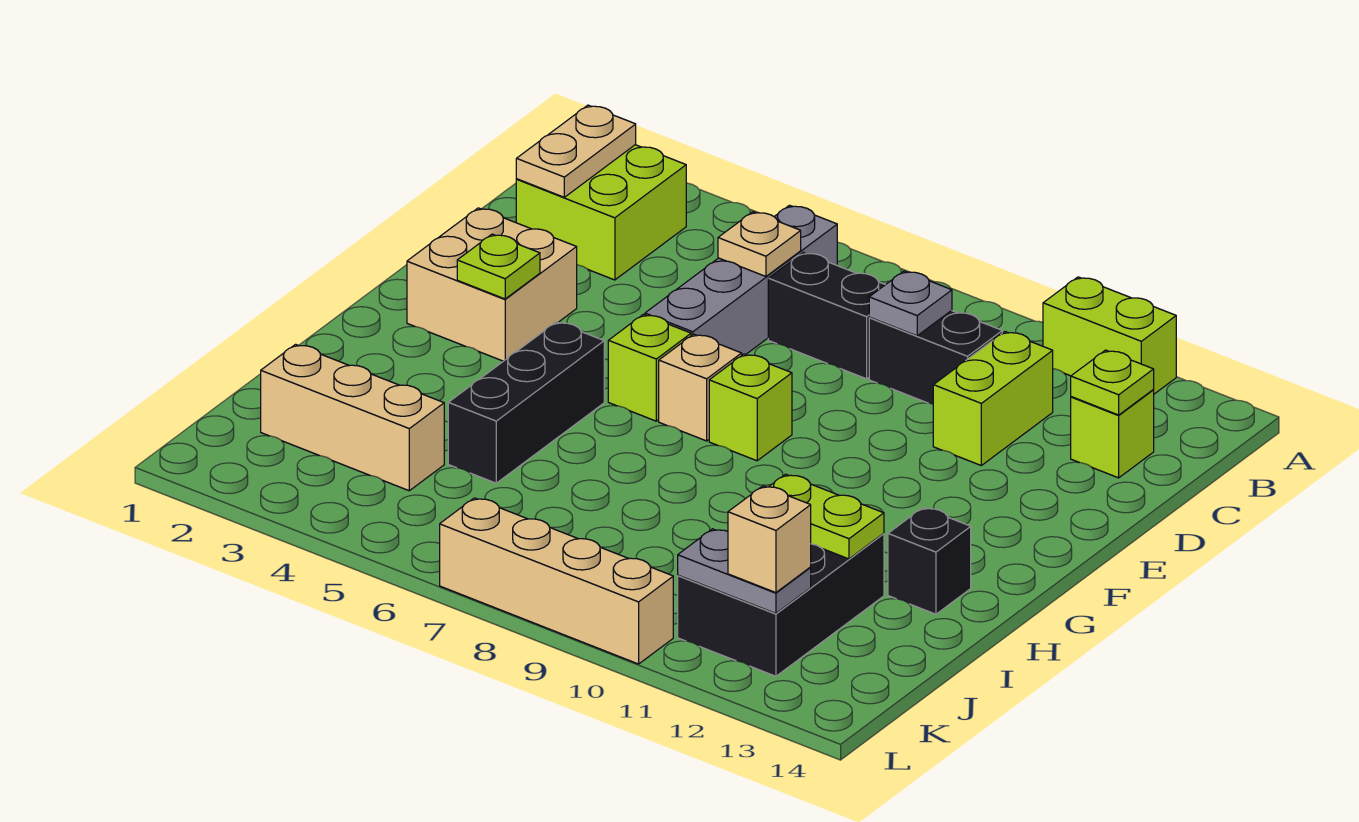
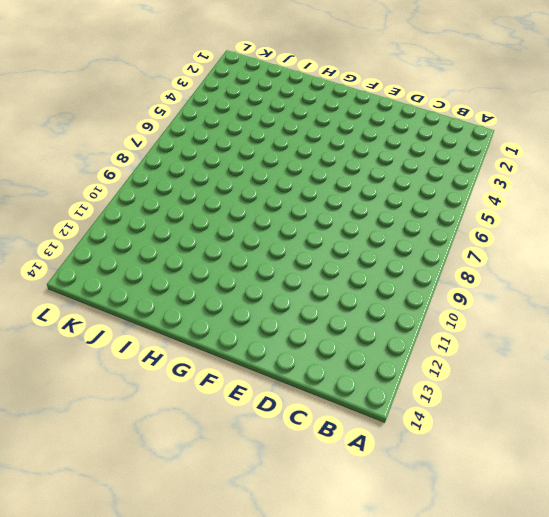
none -> lime 1x2 brick [1043,277,1176,394]
none -> lime 2x2 brick [516,145,686,280]
none -> grey 1x4 brick [645,205,837,355]

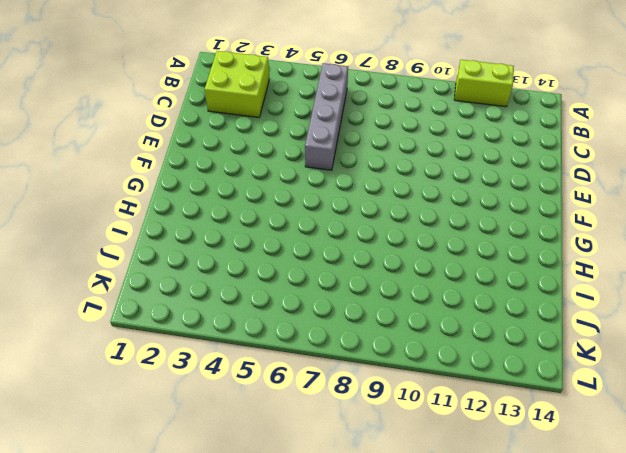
none -> black 1x2 brick [768,252,885,379]
none -> black 1x2 brick [869,311,1002,404]
none -> lime 1x2 brick [933,332,1053,465]

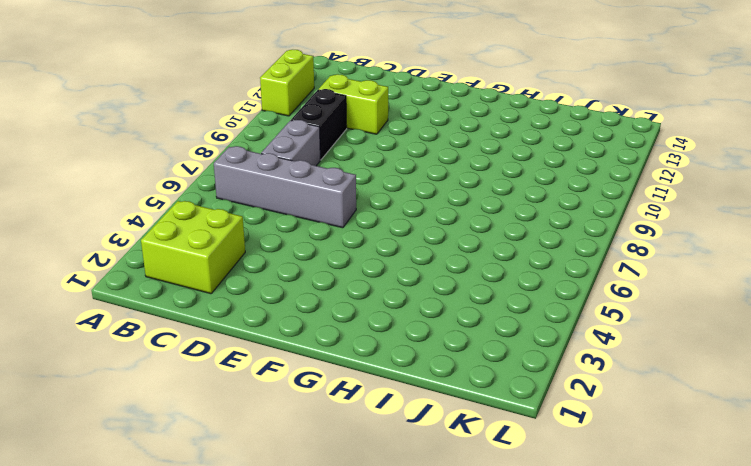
grey 1x2 brick [261,120,320,166] -> black 1x2 brick [768,252,885,379]
none -> lime 1x1 brick [1071,390,1154,478]
none -> tan 2x2 brick [407,208,577,361]
none -> lime 1x1 brick [608,314,691,421]

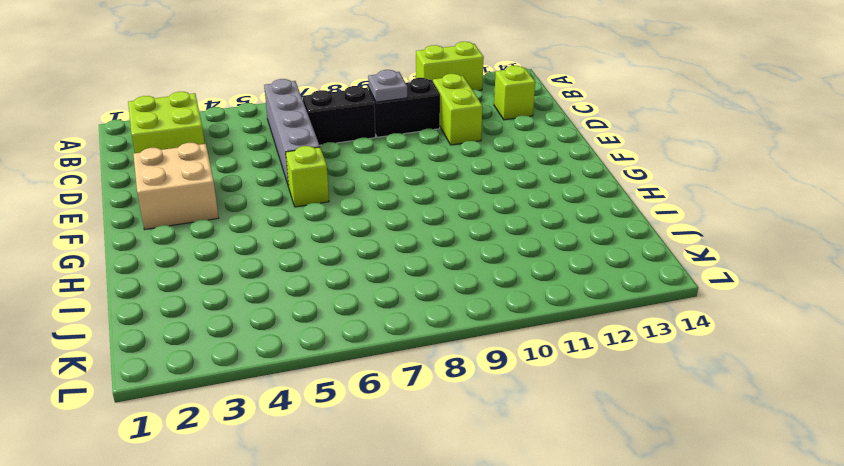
none -> tan 1x1 brick [659,334,742,441]
none -> lime 1x1 brick [709,354,792,461]
none -> black 1x3 brick [448,322,604,483]

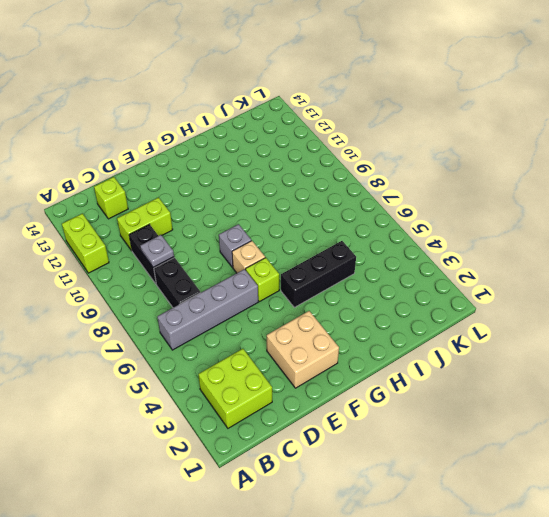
grey 1x1 brick [219,224,251,267] -> lime 1x1 brick [709,354,792,461]
none -> black 1x1 brick [888,508,971,614]
none -> black 2x3 brick [678,534,884,676]
none -> tan 1x3 brick [261,344,444,491]

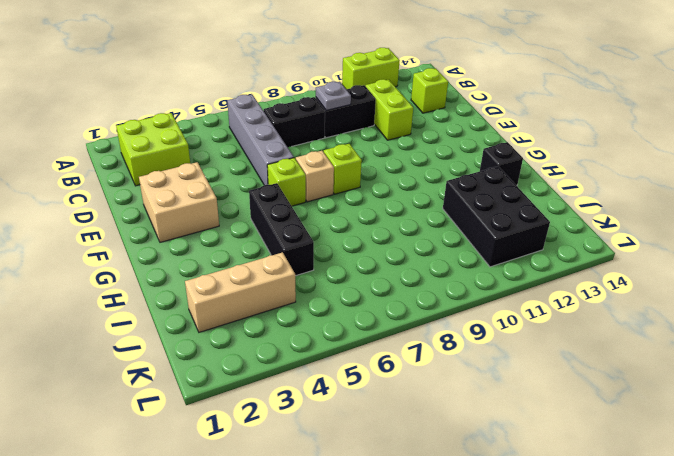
none -> tan 1x4 brick [440,498,673,664]
none -> tan 1x2 plate [516,105,636,197]
none -> tan 1x1 plate [718,212,801,276]

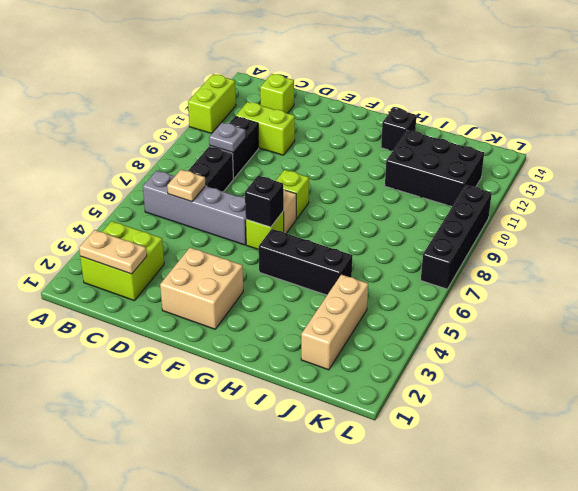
black 1x1 brick [245,176,284,227] -> none
black 1x4 brick [421,185,492,289] -> tan 1x4 brick [440,498,673,664]
none -> lime 1x1 plate [1071,350,1154,415]
none -> lime 1x1 plate [457,234,540,299]
none -> lime 1x2 plate [769,474,884,559]

